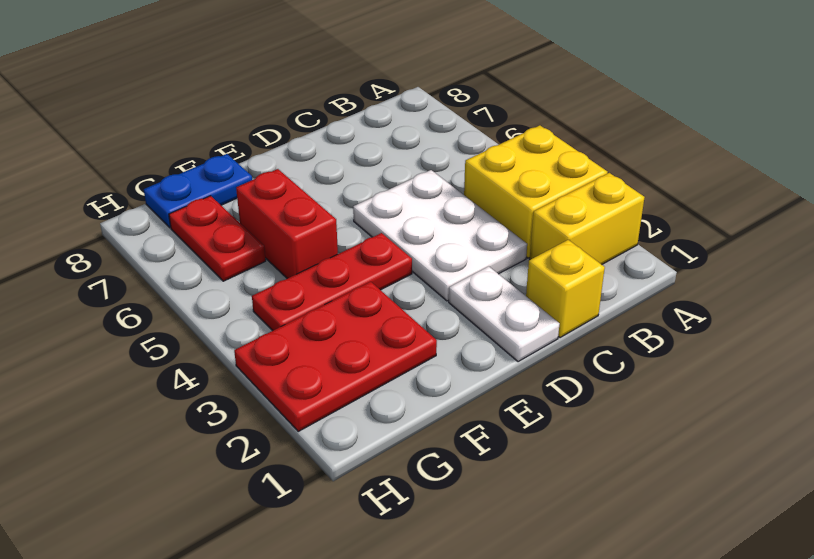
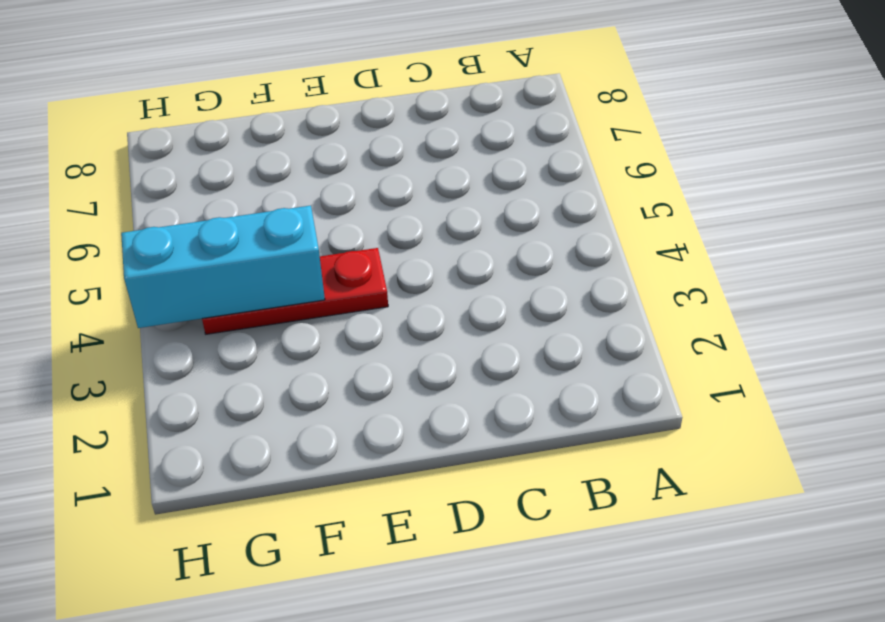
cyan 1x3 brick [121,206,325,328] -> none
none -> yellow 1x2 brick [530,173,645,264]
none -> yellow 2x2 brick [464,125,607,258]

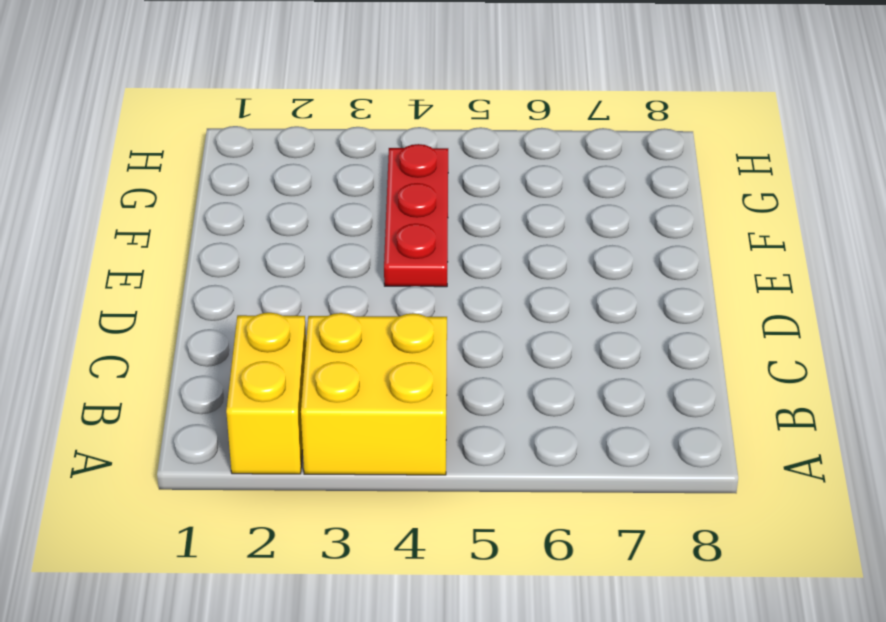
none -> yellow 1x1 brick [526,240,605,338]
none -> white 2x3 plate [353,170,527,301]

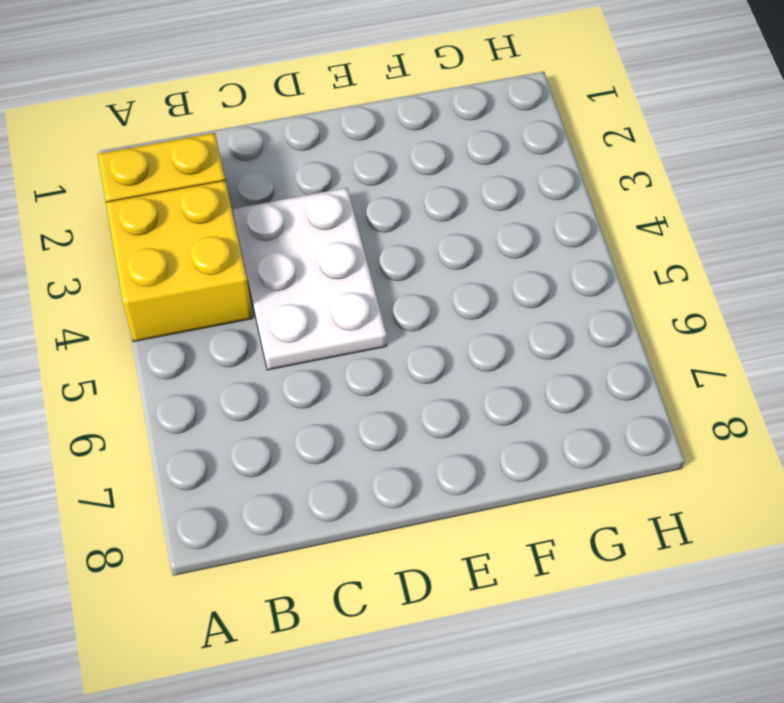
none -> yellow 1x1 brick [526,240,605,338]
none -> white 1x2 plate [449,266,559,362]

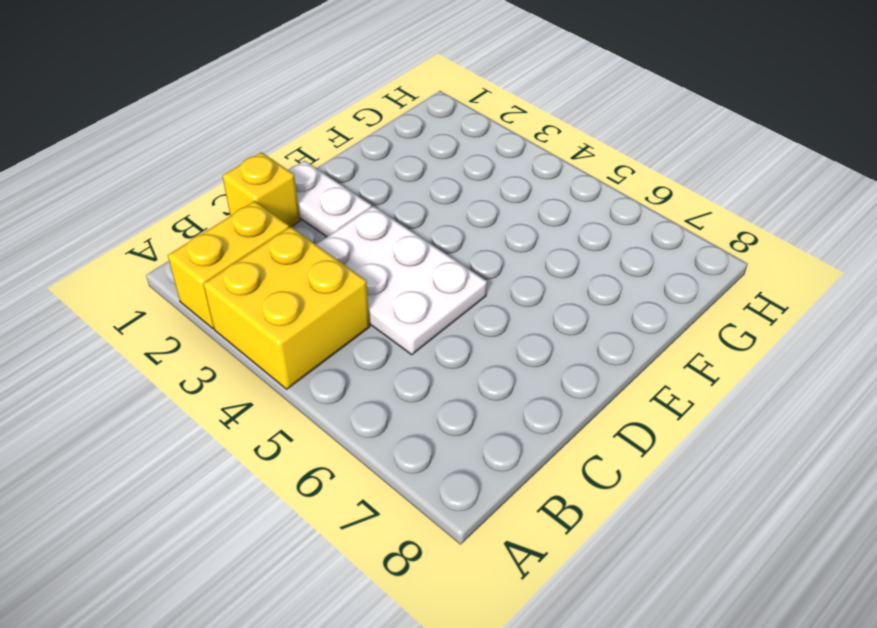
none -> red 1x3 plate [252,233,412,331]
none -> red 2x3 plate [234,282,437,431]

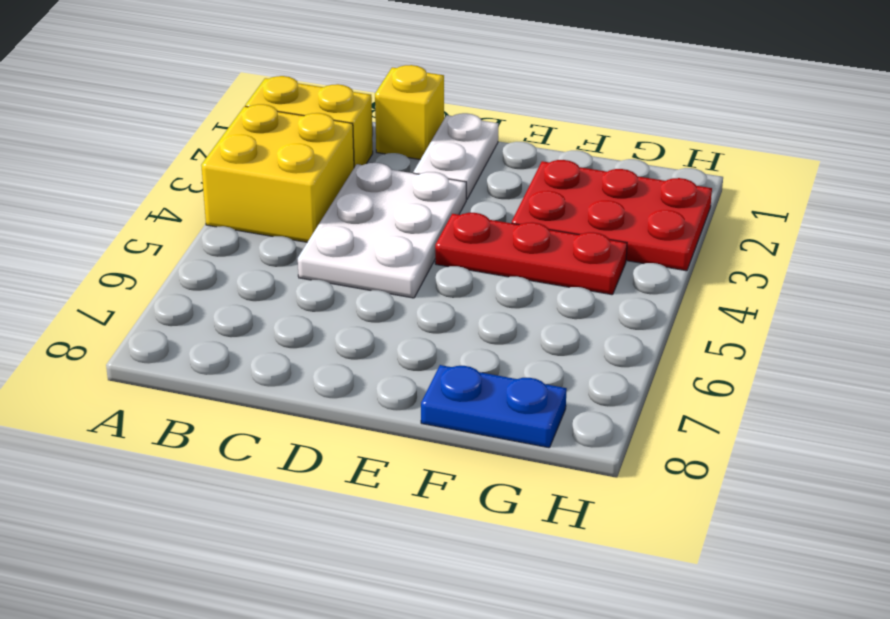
none -> red 1x2 brick [236,169,338,279]
none -> red 1x2 plate [169,196,266,281]

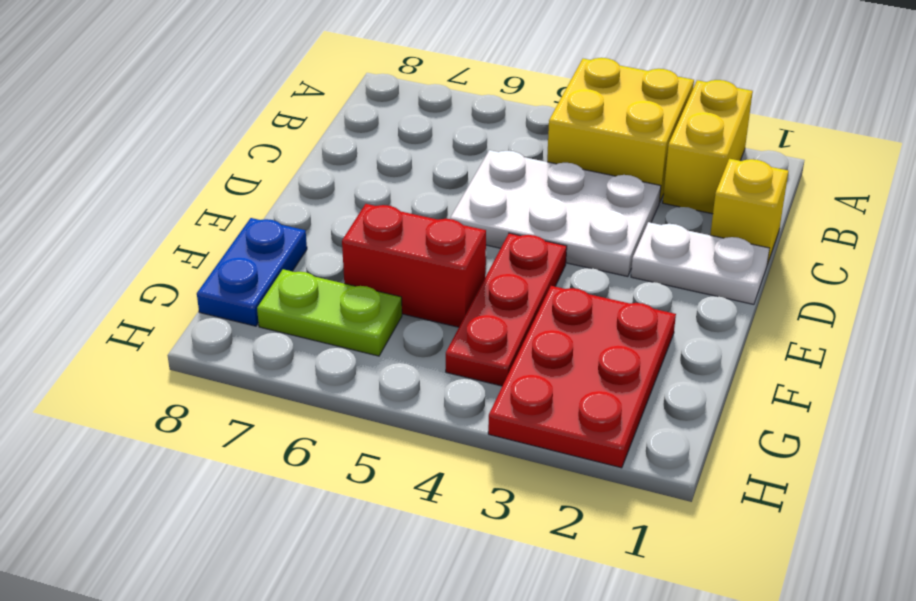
lime 1x2 plate [257,269,402,356] -> red 1x2 plate [169,196,266,281]

